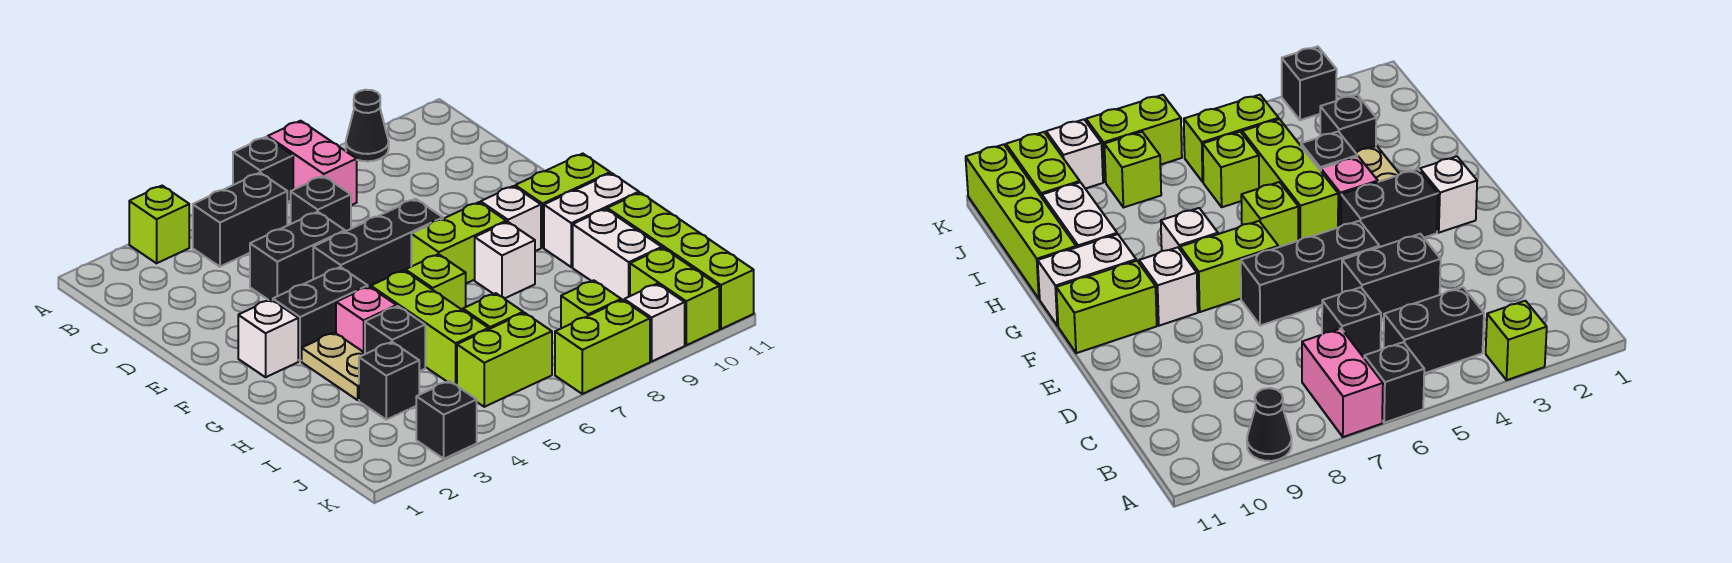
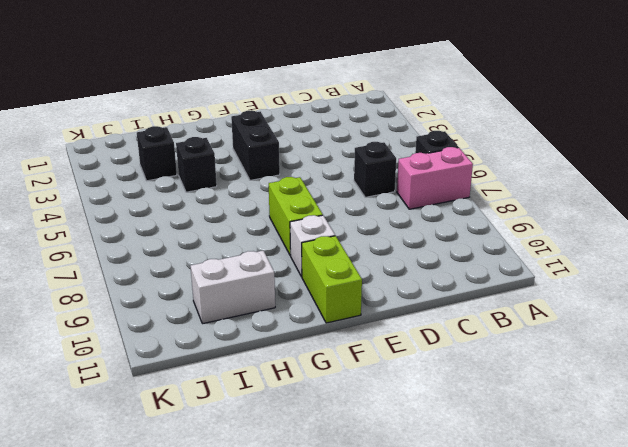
none -> lime 1x1 brick [129,186,189,263]
none -> black 1x1 cone [346,90,389,161]
none -> black 1x2 brick [193,173,287,267]
none -> black 1x2 brick [250,212,345,300]

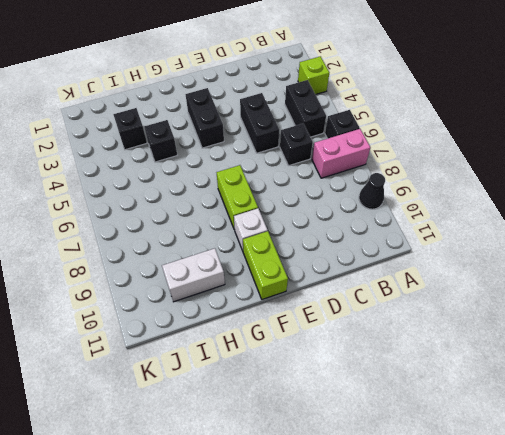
none -> black 1x3 brick [313,199,443,287]
none -> white 1x1 brick [238,300,298,377]
none -> tan 1x2 plate [302,333,366,400]
none -> pink 1x1 brick [336,287,396,353]

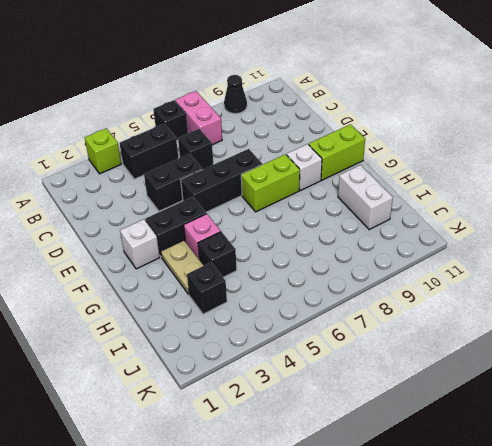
none -> lime 1x3 brick [371,270,489,385]
none -> lime 1x1 brick [405,254,466,310]
none -> white 1x1 brick [475,222,535,299]
none -> white 1x2 brick [544,173,639,267]

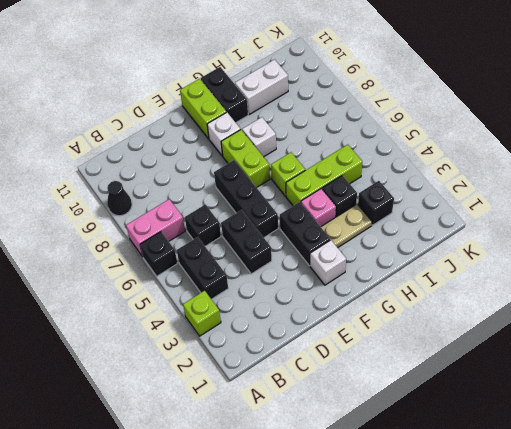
black 1x2 brick [201,67,248,122] -> white 1x2 brick [544,173,639,267]
none -> lime 1x4 brick [607,193,754,329]
none -> lime 1x1 brick [463,293,523,329]
none -> lime 1x2 brick [457,313,552,407]
none -> lime 1x1 brick [561,280,621,328]

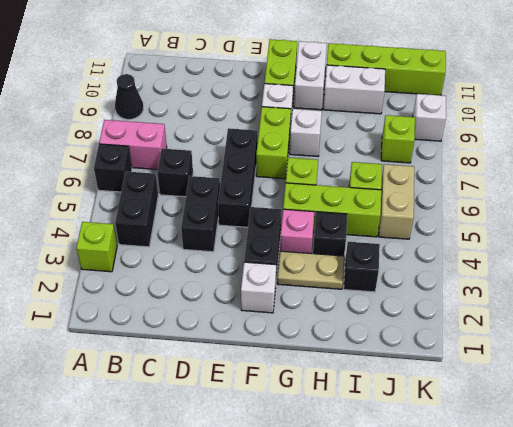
tan 1x2 brick [379,164,414,239] -> lime 1x2 brick [457,313,552,407]
none -> lime 1x2 brick [630,248,719,345]
none -> black 1x1 brick [416,381,477,459]
none -> lime 1x2 brick [555,300,650,394]

